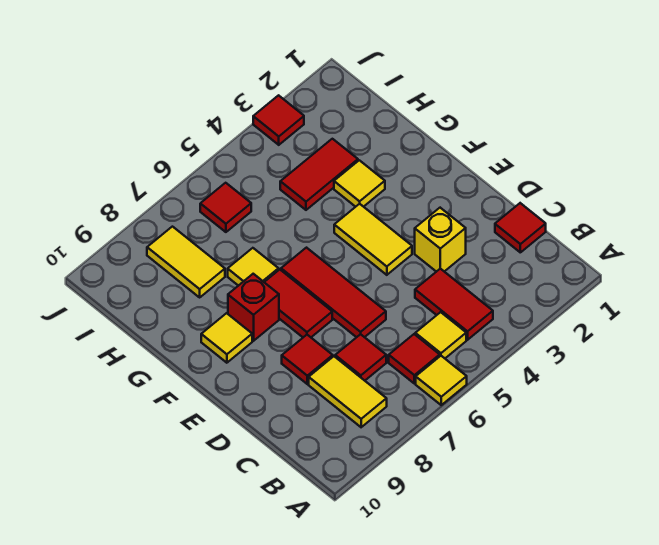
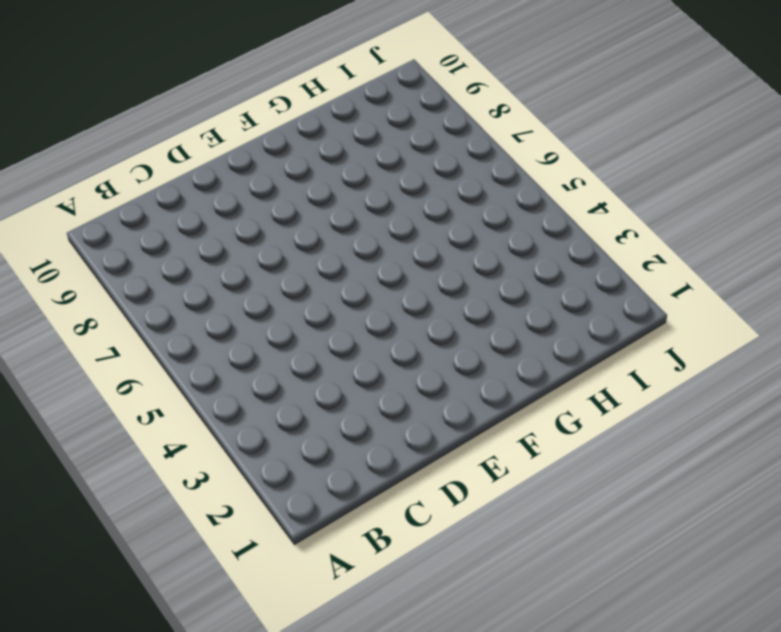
none -> yellow 1x1 tile [416,356,467,405]
none -> red 1x2 tile [415,269,493,340]
none -> yellow 1x1 tile [415,312,466,358]

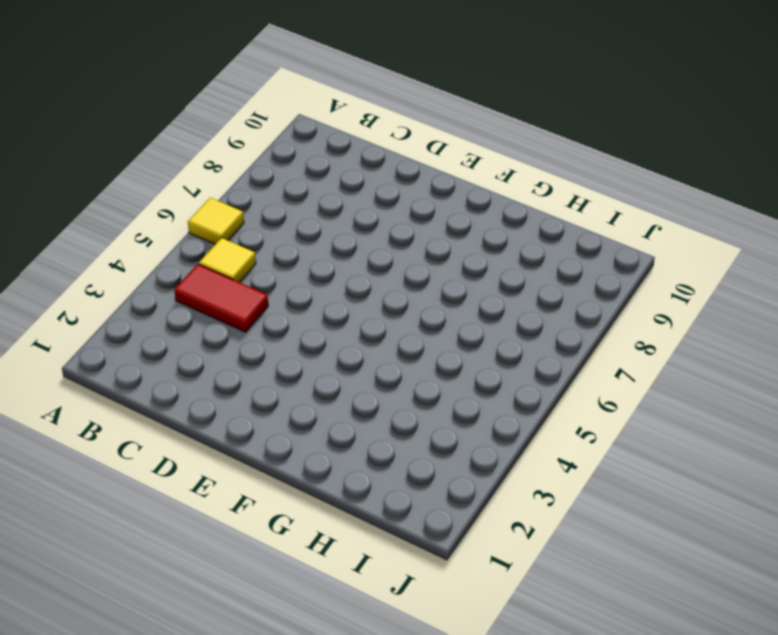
none -> red 1x1 tile [389,334,440,383]
none -> yellow 1x2 tile [309,356,387,427]
none -> red 1x1 tile [495,203,546,252]

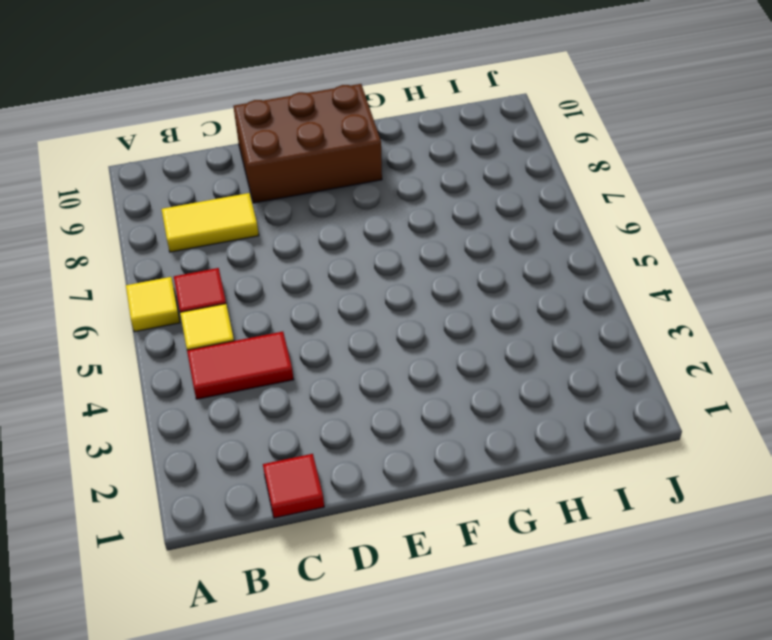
brown 2x3 brick [233,84,382,203] -> yellow 1x1 tile [201,313,252,363]
none -> red 1x1 tile [335,334,386,381]
none -> yellow 1x1 brick [415,208,466,272]
none -> red 1x3 tile [281,248,386,337]

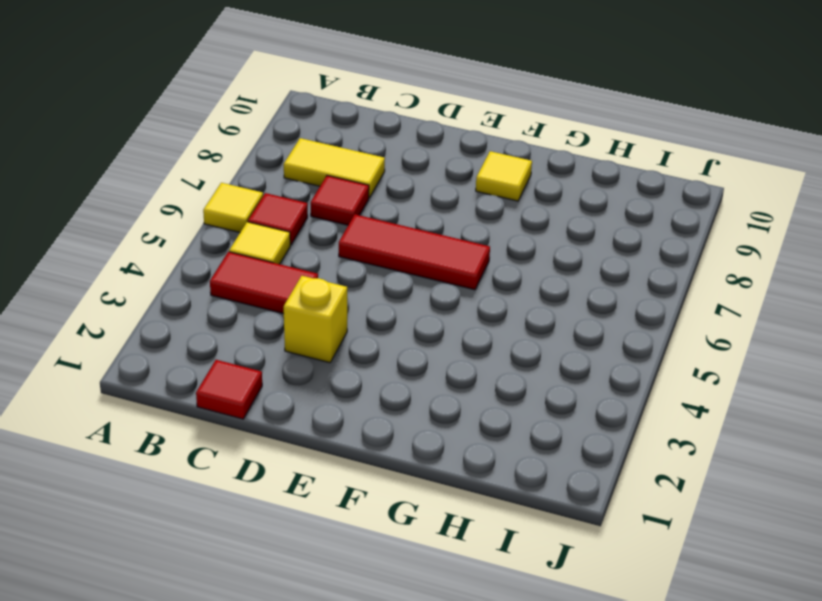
none -> red 1x1 tile [282,335,333,384]
none -> yellow 1x2 tile [334,204,412,275]
none -> red 1x2 tile [264,270,332,337]

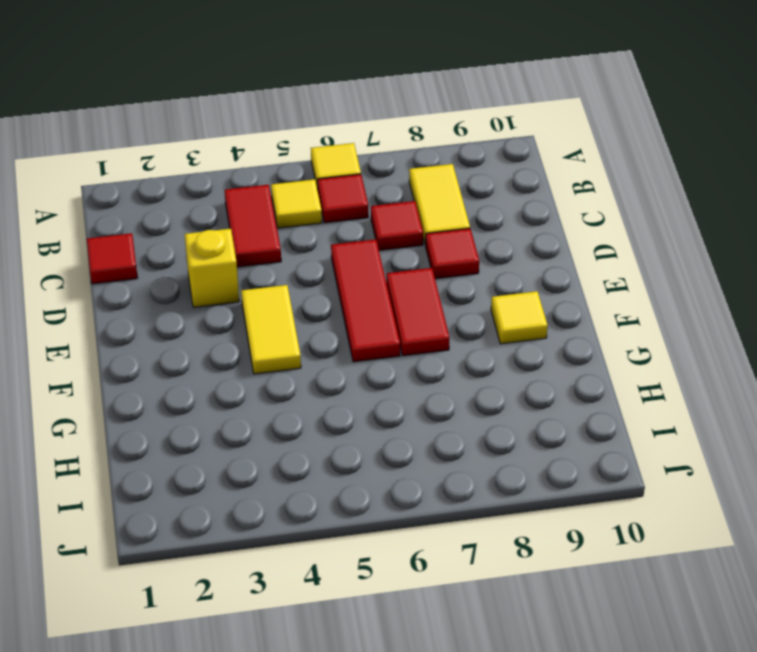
none -> red 1x1 brick [228,274,279,341]
none -> yellow 1x1 tile [334,160,385,207]
none -> yellow 1x1 tile [228,248,279,286]

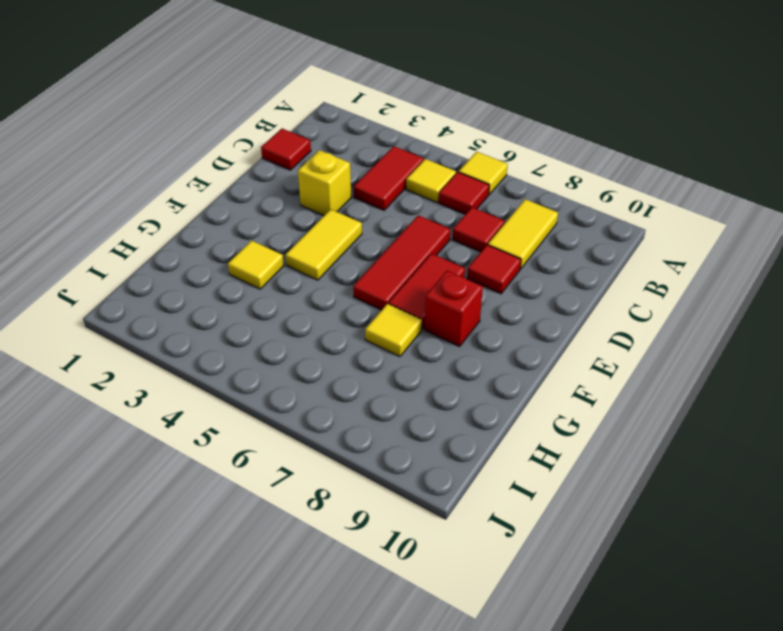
none -> yellow 1x1 tile [201,313,252,363]
none -> red 1x2 tile [280,139,358,210]
none -> yellow 1x2 tile [147,227,225,297]

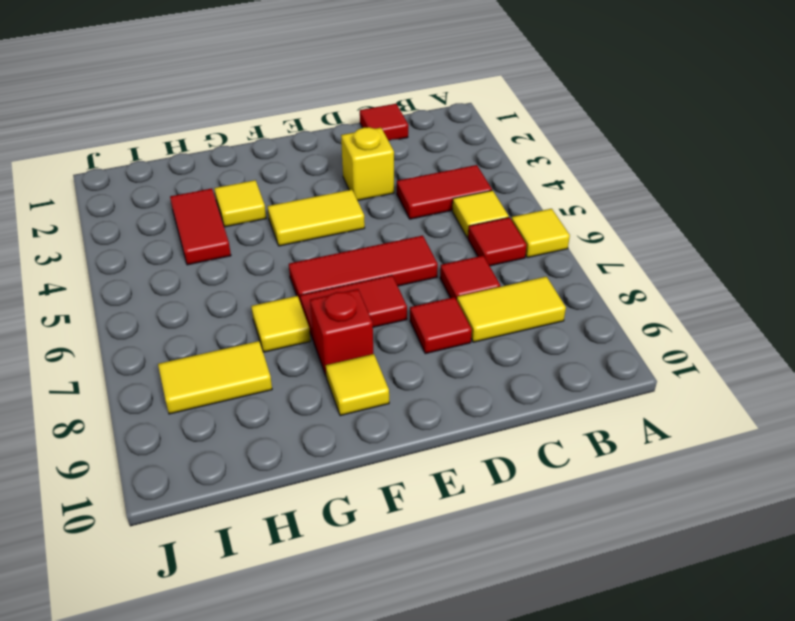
none -> red 1x1 tile [200,183,251,232]
none -> red 1x1 tile [253,95,304,145]

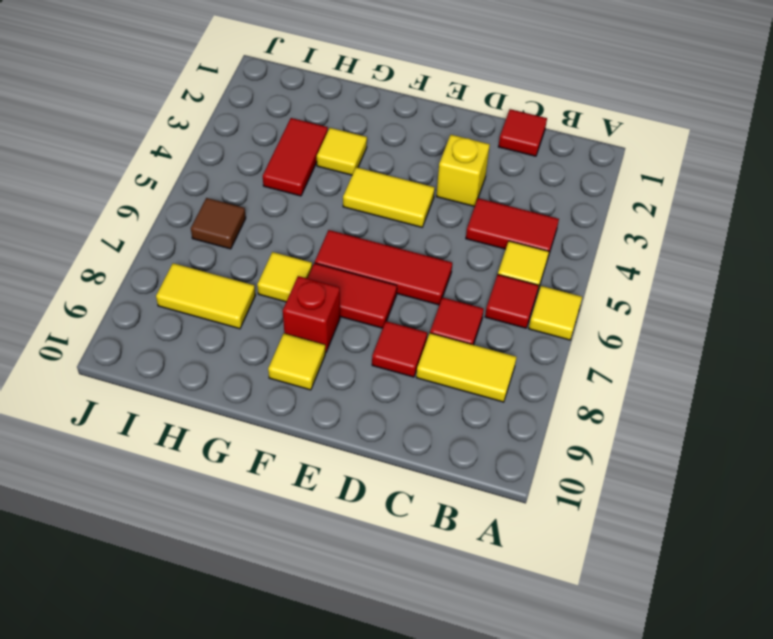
brown 1x1 tile [191,198,246,249] -> red 1x1 tile [200,183,251,232]
none -> red 1x1 tile [253,95,304,145]

